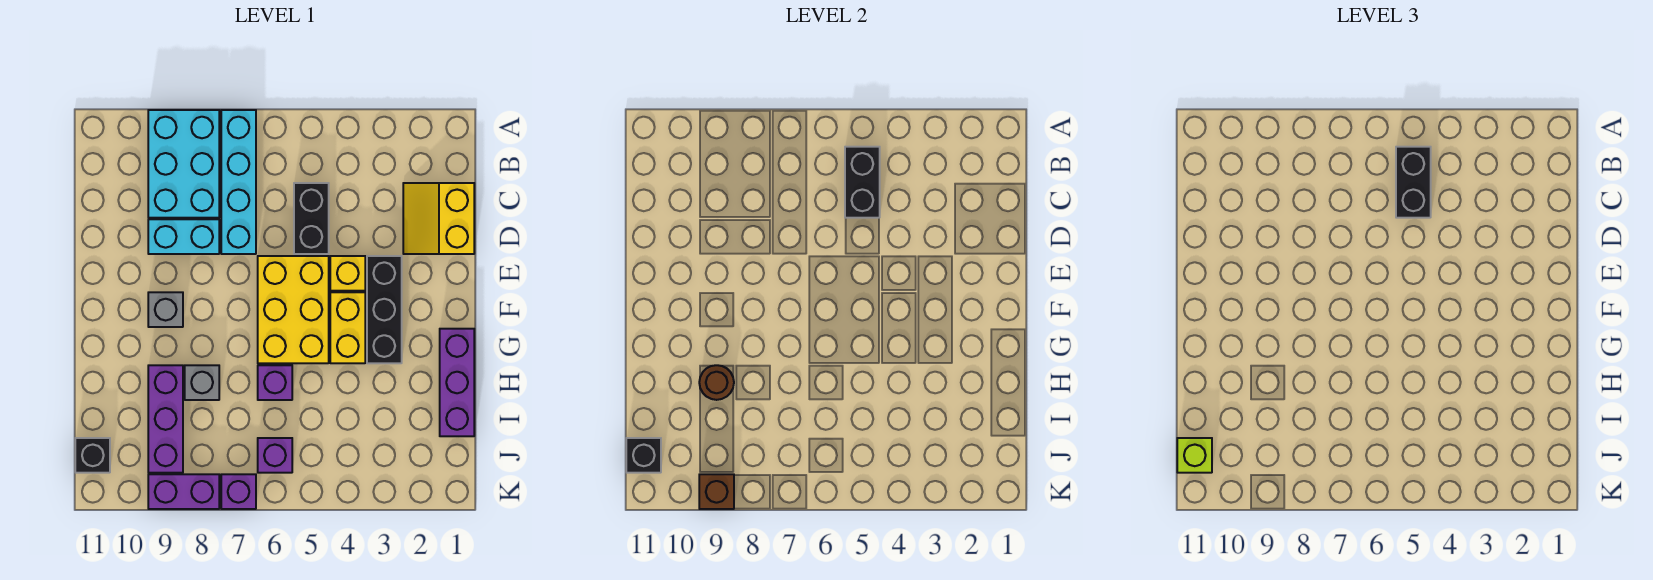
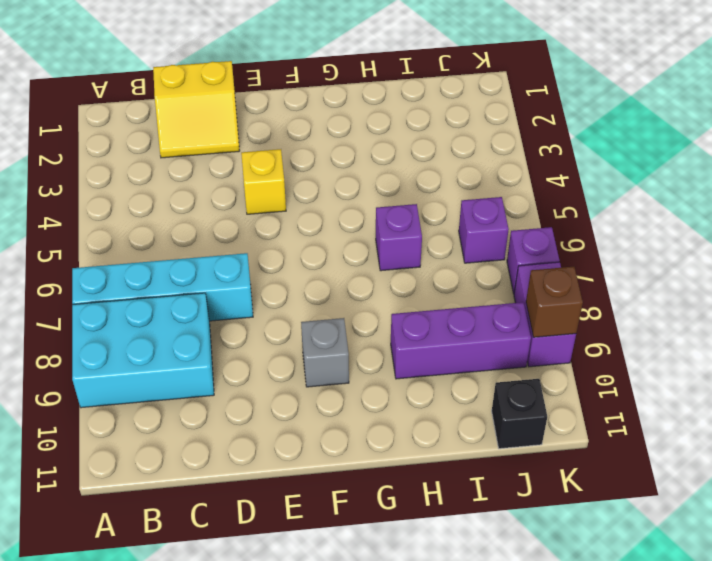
none -> black 1x2 brick [294,183,329,254]
none -> cyan 1x2 brick [148,219,219,254]
none -> black 1x3 brick [367,256,402,363]

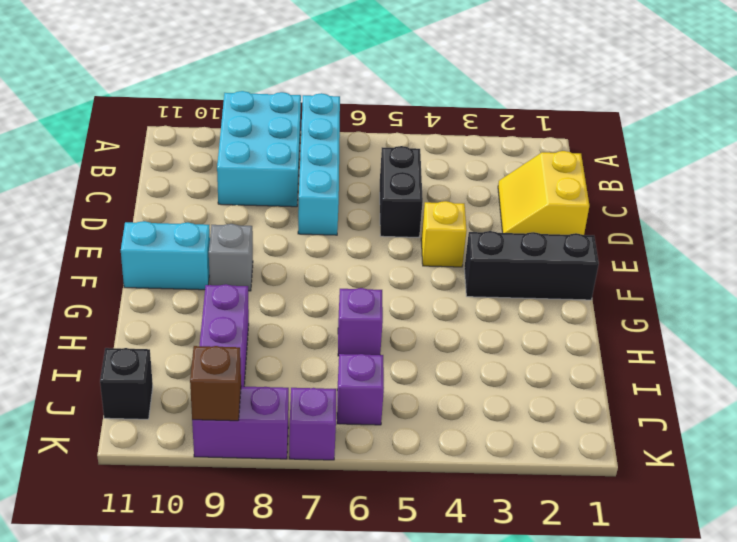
black 1x3 brick [464,231,599,300] -> black 1x3 brick turned to [367,256,402,363]
cyan 1x2 brick [121,221,210,290] -> cyan 1x2 brick moved to [148,219,219,254]
none -> yellow 2x3 brick [258,256,329,363]
none -> yellow 1x2 brick [330,292,365,363]
none -> purple 1x3 brick [440,329,474,436]

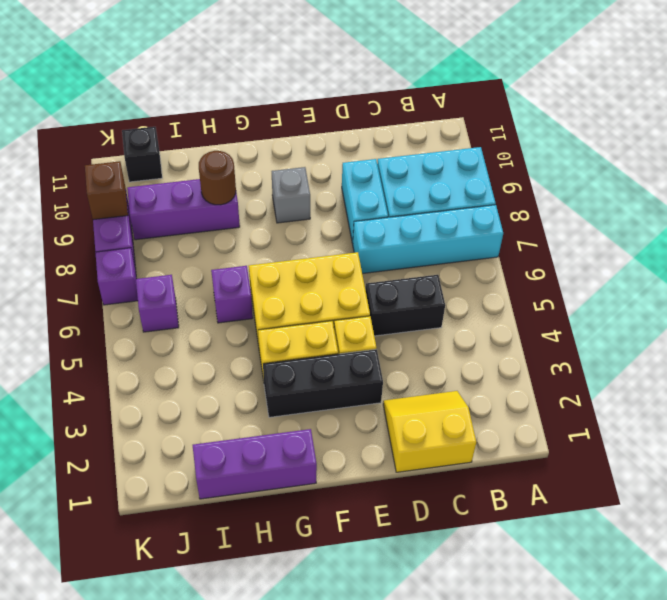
none -> grey 1x1 brick [185,365,219,400]
none -> black 1x2 brick [845,147,880,218]
none -> black 1x1 brick [626,438,661,473]

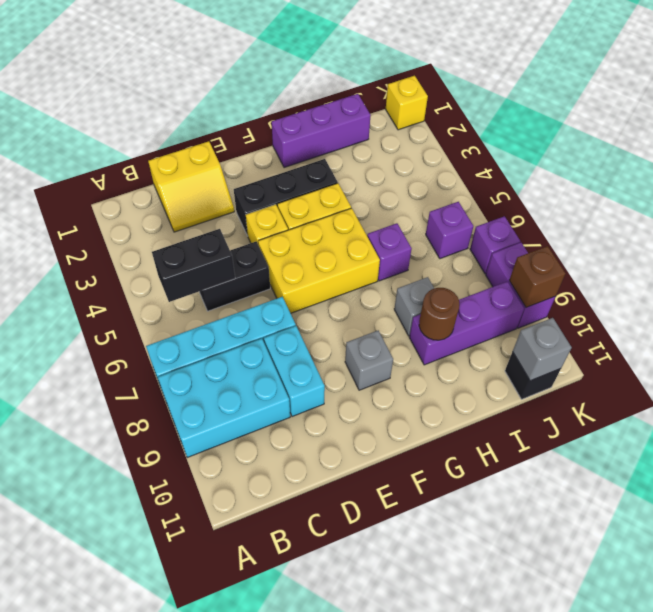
grey 1x1 brick [513,318,572,381] -> black 1x1 brick [626,438,661,473]
yellow 1x1 brick [386,76,428,130] -> none
none -> black 1x2 brick [1396,147,1431,218]
none -> lime 1x1 brick [1177,438,1212,473]

